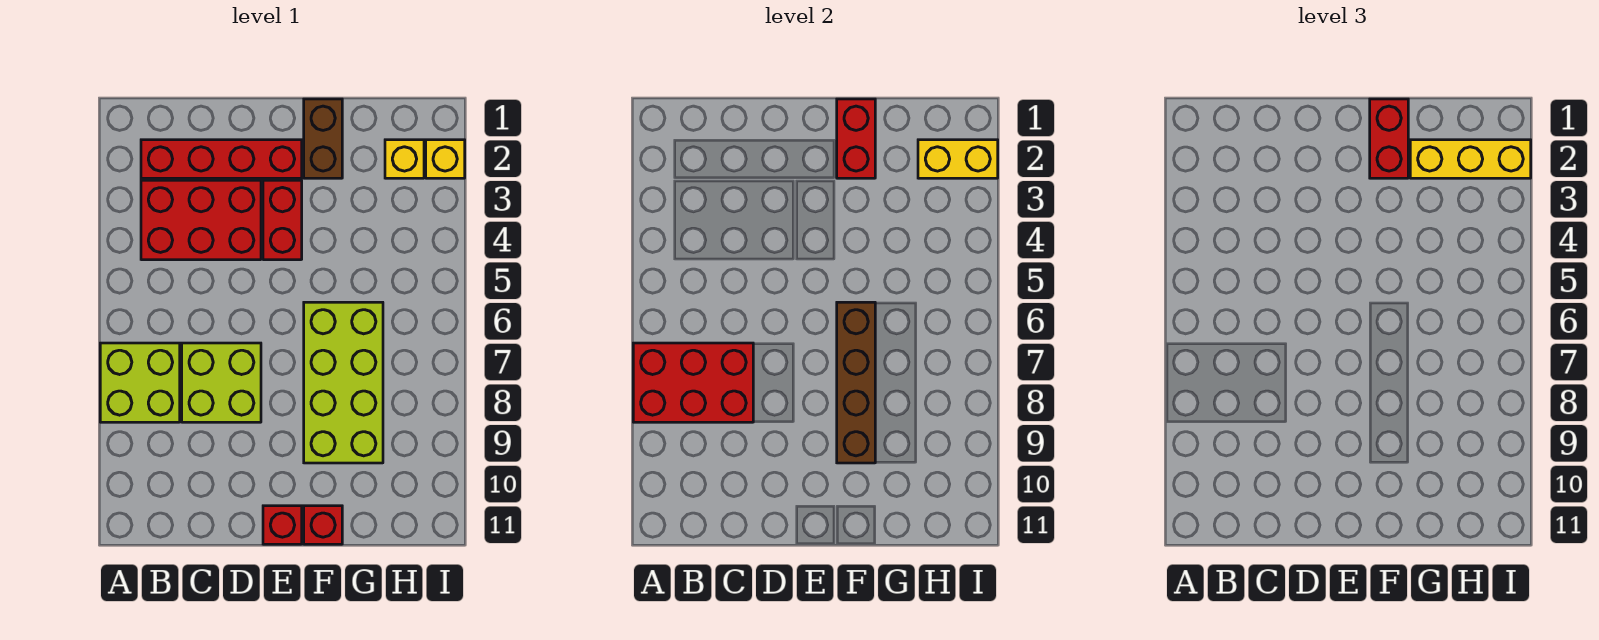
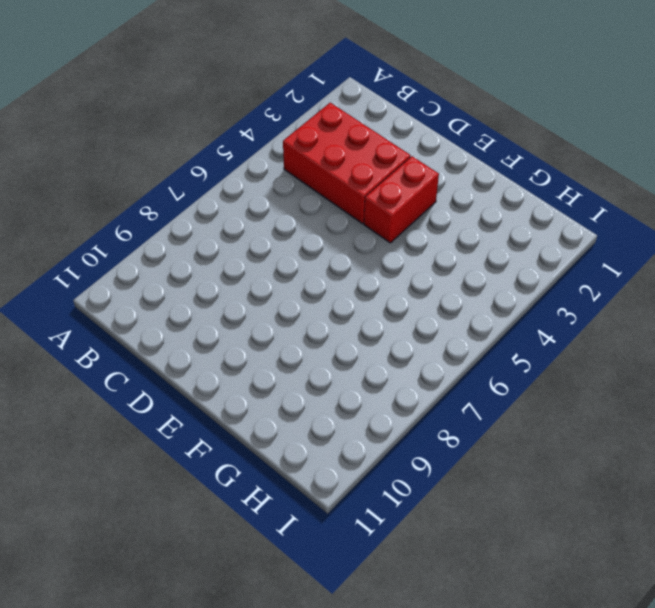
none -> lime 2x2 brick [100,343,180,422]
none -> red 1x4 brick [141,140,302,178]
none -> lime 2x2 brick [182,343,261,422]

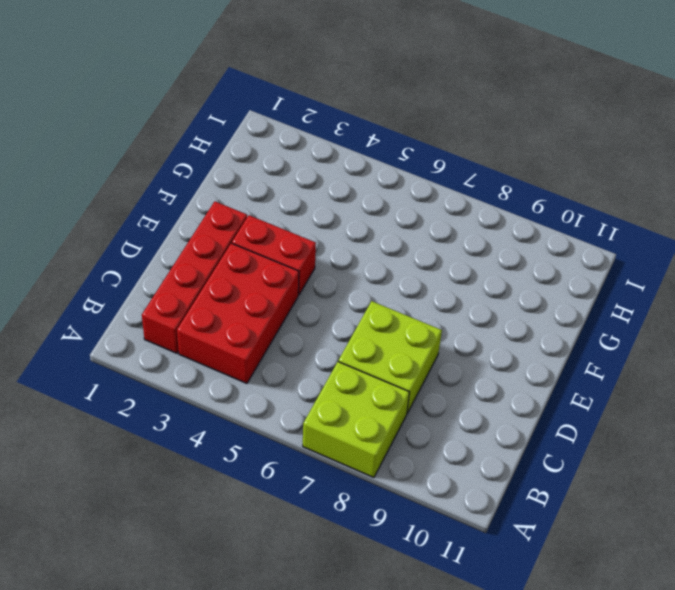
none -> red 1x1 brick [263,506,302,544]
none -> brown 1x2 brick [304,99,342,178]
none -> lime 2x4 brick [304,302,383,463]

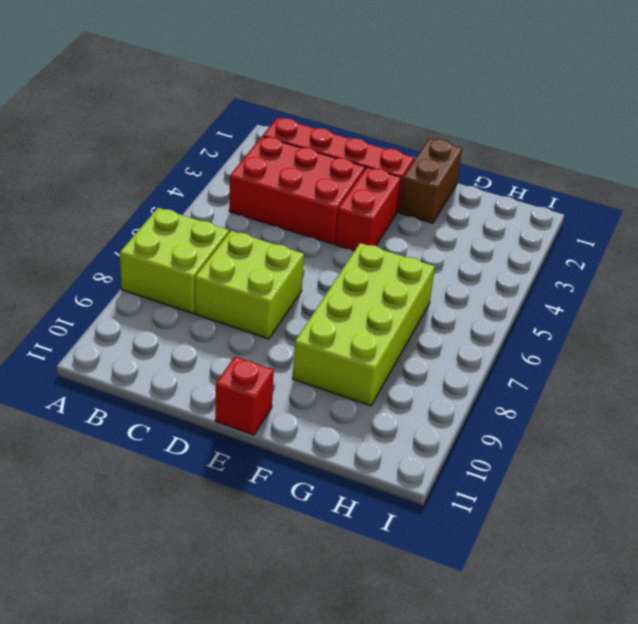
none -> red 1x1 brick [304,506,342,544]
none -> yellow 1x1 brick [385,140,424,178]
none -> yellow 1x1 brick [426,140,465,178]

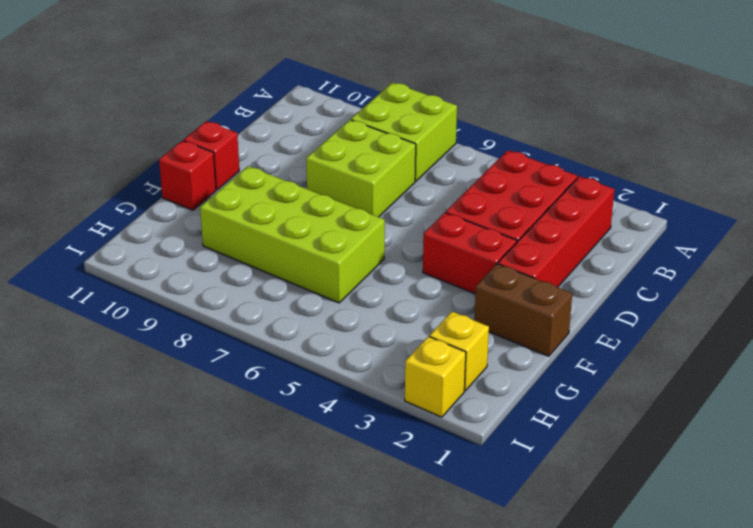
none -> red 2x3 brick [633,343,753,422]
none -> red 1x2 brick [837,99,875,178]
none -> brown 1x4 brick [837,302,875,463]

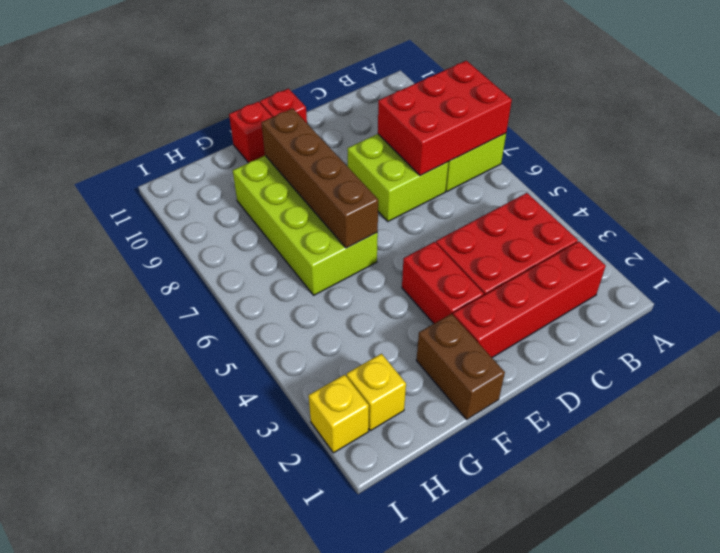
none -> red 1x2 brick [837,99,875,178]
none -> yellow 1x2 brick [918,140,998,178]
none -> red 1x2 brick [1370,99,1408,178]

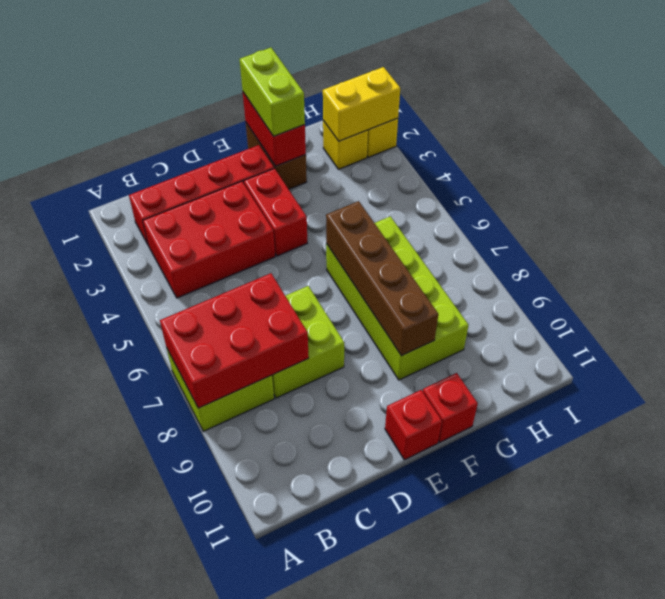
lime 1x2 brick [240,48,305,136] -> red 1x2 brick [1370,99,1408,178]
none -> yellow 1x3 brick [1410,140,1531,178]

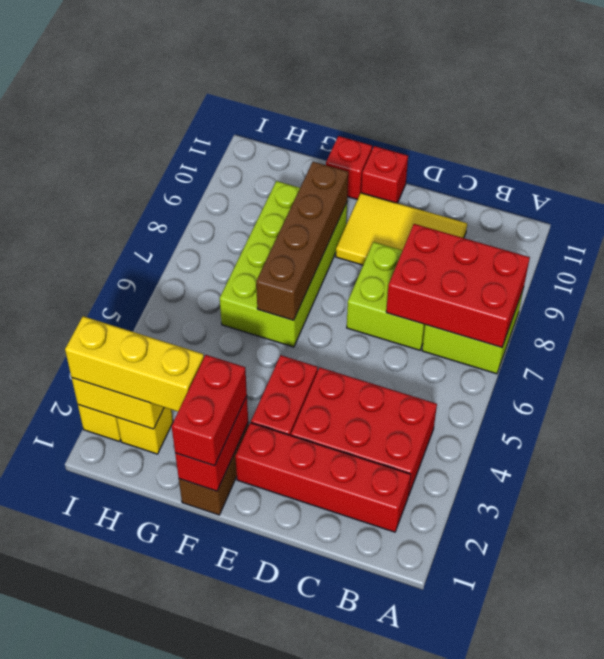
yellow 2x3 tile [336,193,467,265] -> none

